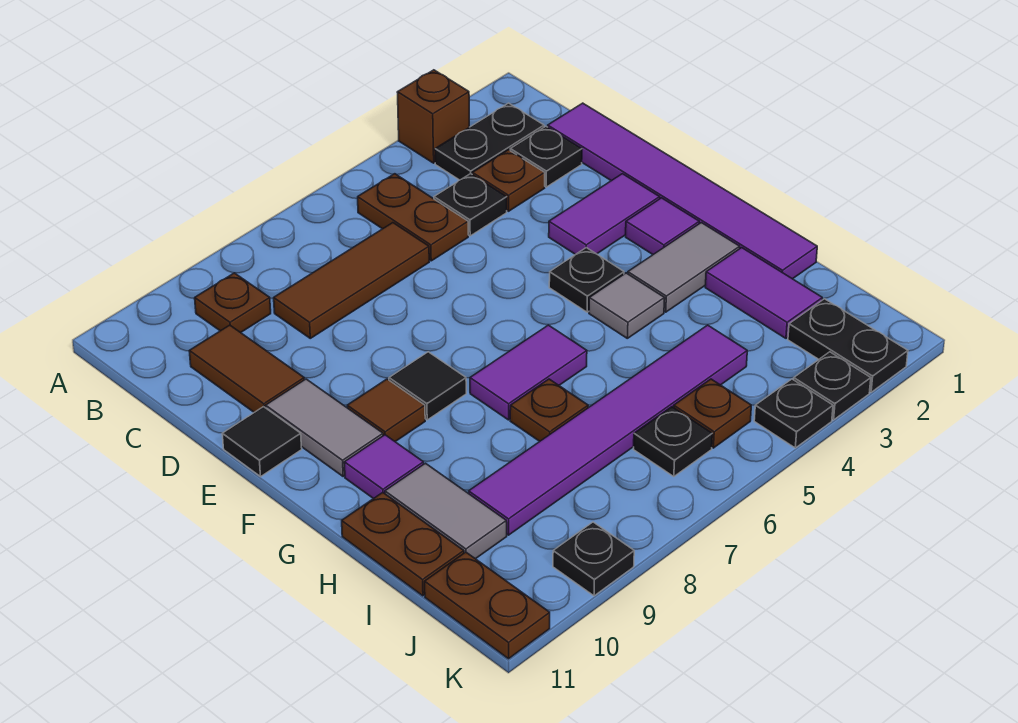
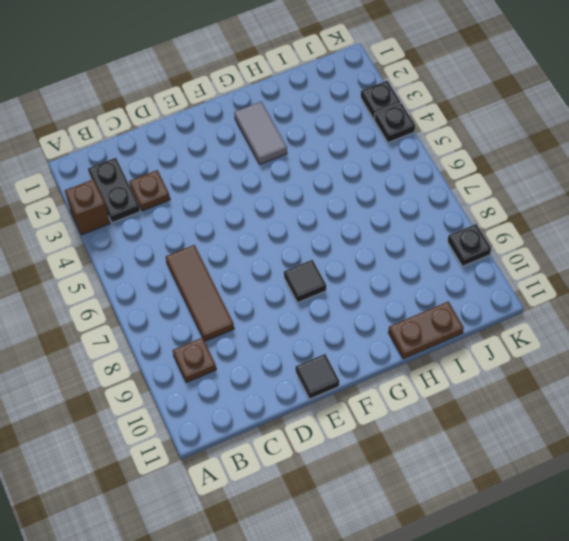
none -> brown 1x2 plate [358,174,468,261]
none -> purple 1x6 tile [548,103,817,279]
none -> black 1x1 plate [510,126,582,187]
none -> black 1x1 plate [434,174,507,236]

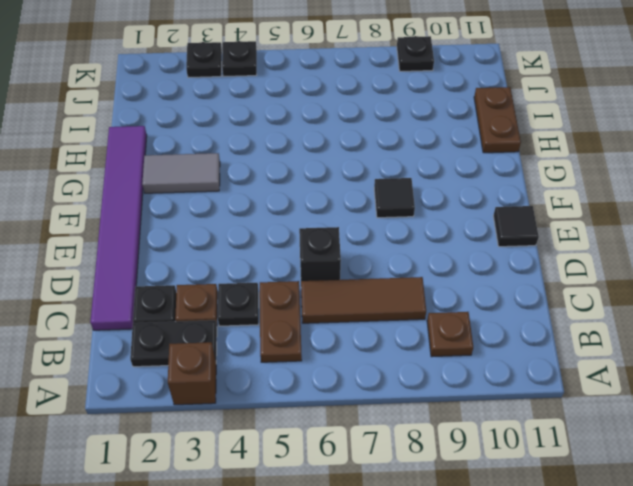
black 1x1 brick [299,227,341,281] -> none
none -> brown 1x2 tile [189,325,304,412]
none -> purple 1x2 tile [549,174,660,255]
none -> grey 1x2 tile [266,379,383,476]
none -> purple 1x1 tile [626,198,699,254]

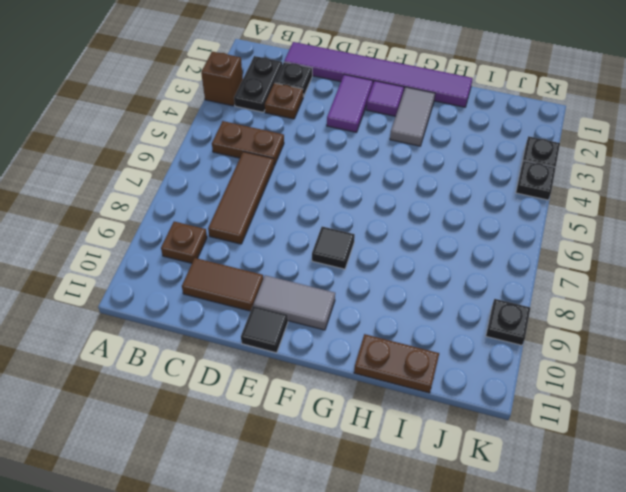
none -> black 1x1 plate [434,174,507,236]
none -> black 1x1 plate [549,248,624,312]
none -> brown 1x1 tile [347,379,425,442]
none -> grey 1x1 tile [589,273,665,338]

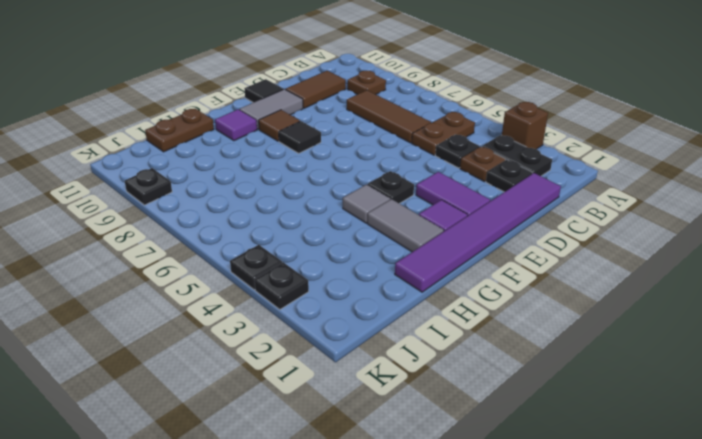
none -> purple 1x2 tile [470,325,587,420]
none -> purple 1x2 tile [705,248,822,338]
none -> brown 1x1 plate [510,379,588,441]
none -> grey 1x2 tile [385,463,507,559]

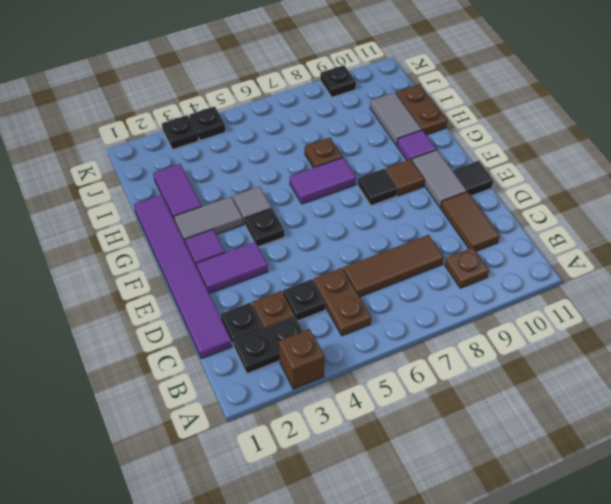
none -> purple 1x6 tile [469,325,747,535]
none -> black 1x2 plate [788,299,908,392]
none -> brown 1x1 plate [674,379,751,448]
none -> black 1x1 plate [633,407,712,477]

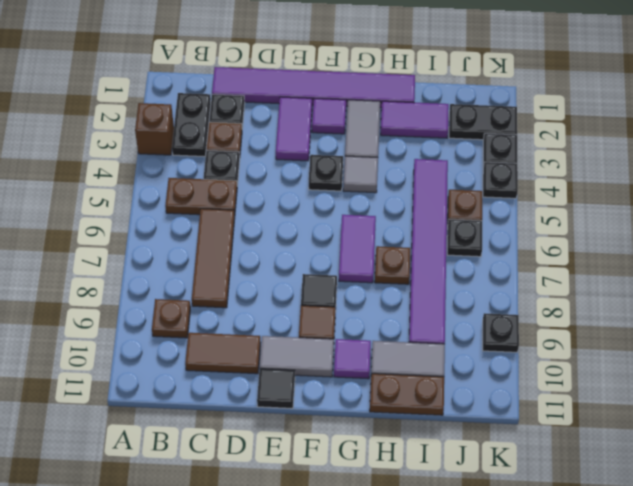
none -> brown 1x2 plate [425,552,550,659]

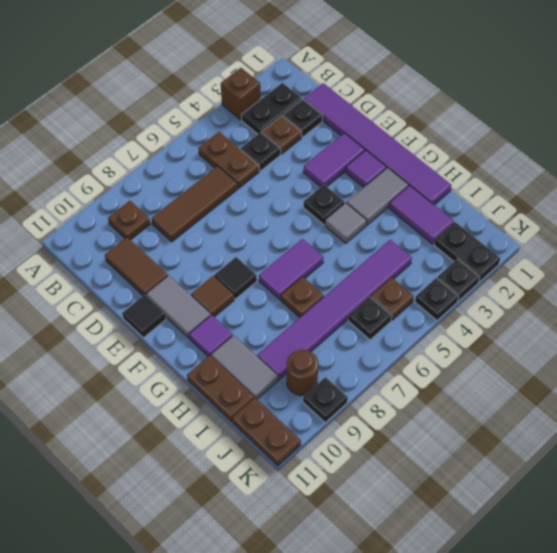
brown 1x1 round brick [287,350,318,395] -> none

